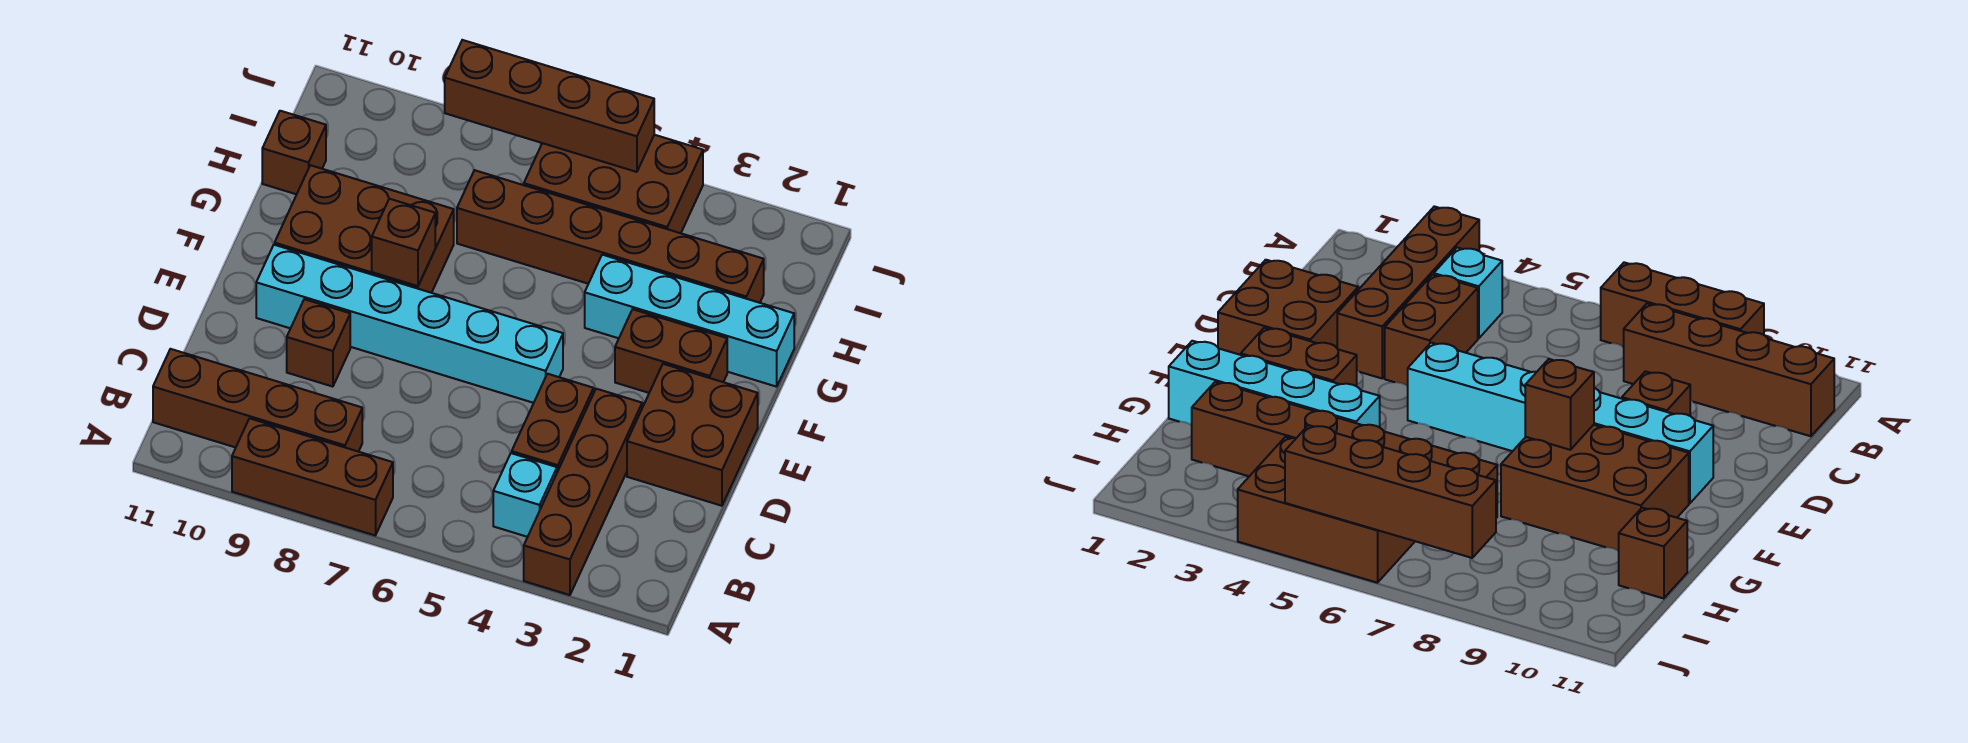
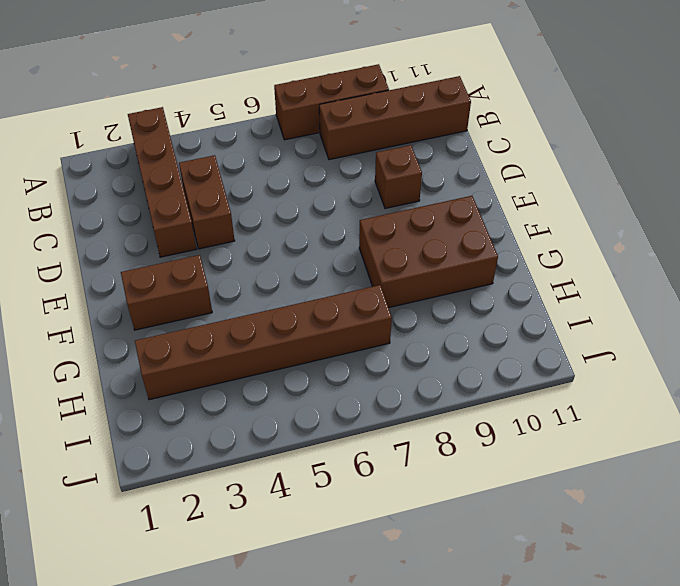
none -> cyan 1x1 brick [493,453,557,537]
none -> brown 2x2 brick [627,364,758,506]
none -> cyan 1x6 brick [256,245,563,403]

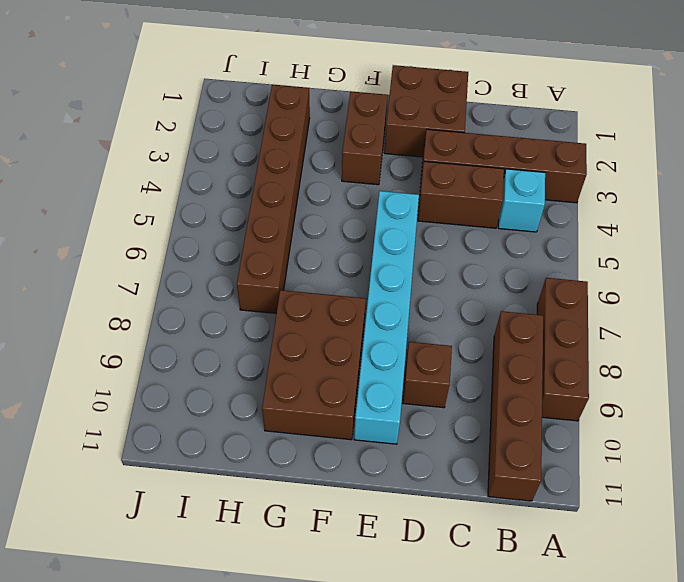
none -> cyan 1x4 brick [585,255,794,387]
none -> brown 1x1 brick [262,111,326,194]
none -> brown 2x3 brick [524,135,703,233]

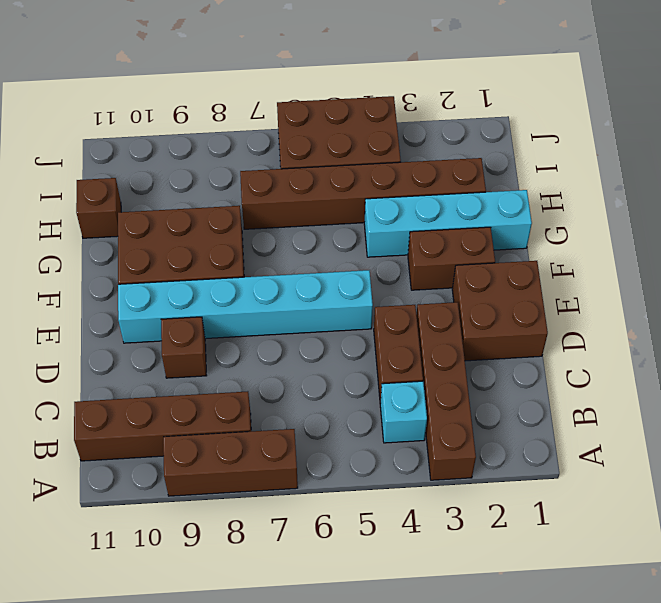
none -> brown 1x1 brick [372,199,435,286]
none -> brown 1x4 brick [445,40,654,172]

